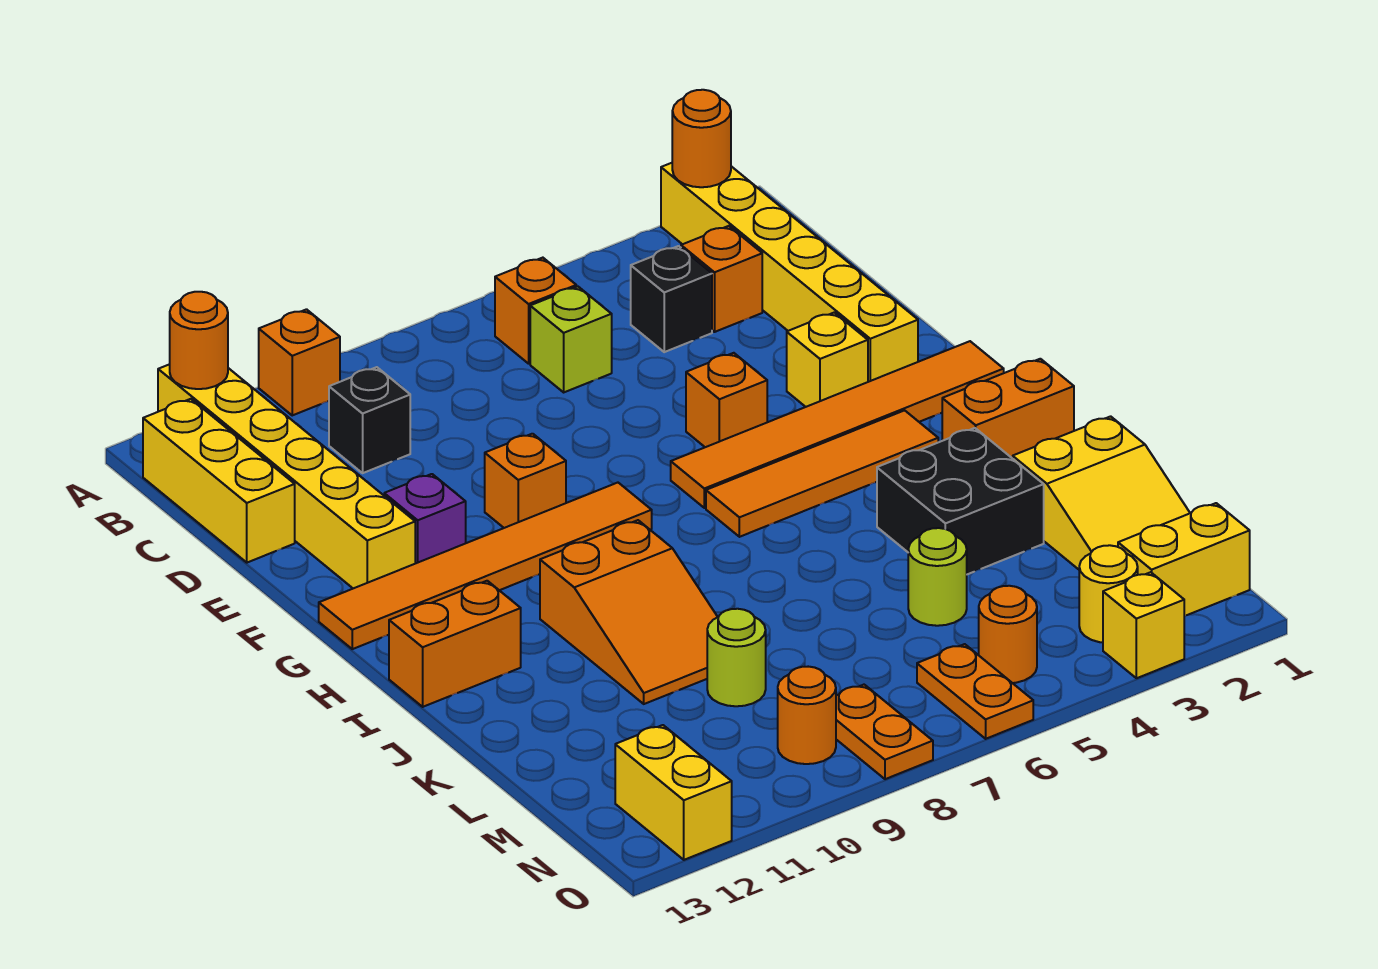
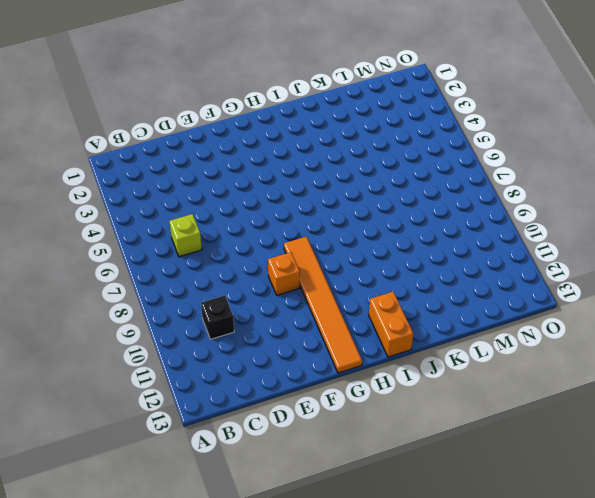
none -> yellow 1x6 brick [661,163,918,382]
none -> orange 1x1 brick [259,309,340,415]
none -> yellow 1x6 brick [158,364,415,588]
none -> orange 1x1 brick [495,258,576,364]

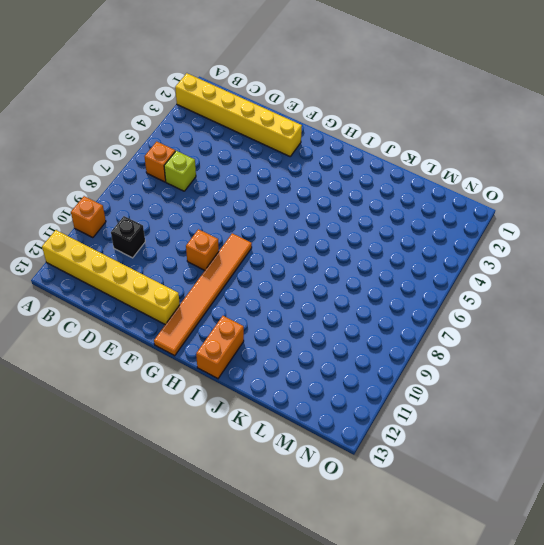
none -> yellow 1x3 brick [143,399,295,563]
none -> orange 1x1 brick [681,226,762,332]
none -> black 1x1 brick [631,246,712,352]
none -> yellow 1x1 brick [787,312,868,407]

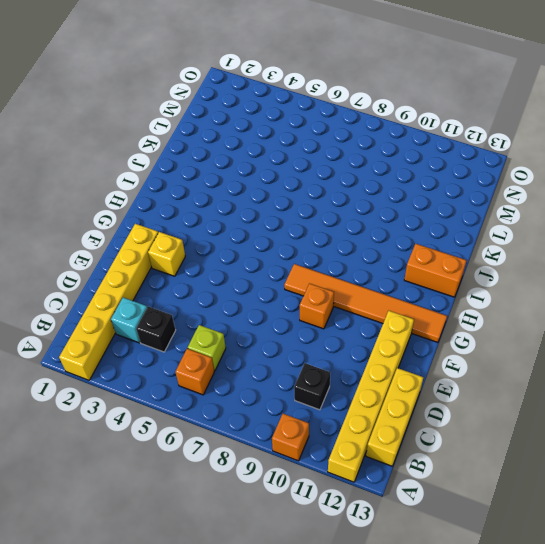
cyan 1x1 brick [111,298,147,343] -> orange 1x1 brick [681,226,762,332]
none -> orange 1x1 brick [686,353,767,447]
none -> purple 1x1 brick [384,474,466,563]
none -> orange 1x6 tile [671,341,1004,508]
none -> orange 1x4 tile [706,410,938,537]

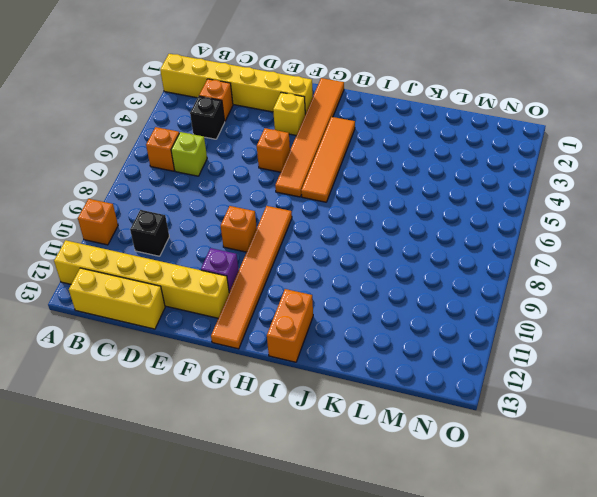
none -> orange 1x2 brick [942,359,1074,459]
none -> orange 2x3 slope [540,520,717,704]
none -> black 2x2 brick [877,428,1044,574]
none -> yellow 2x3 slope [1013,416,1190,569]

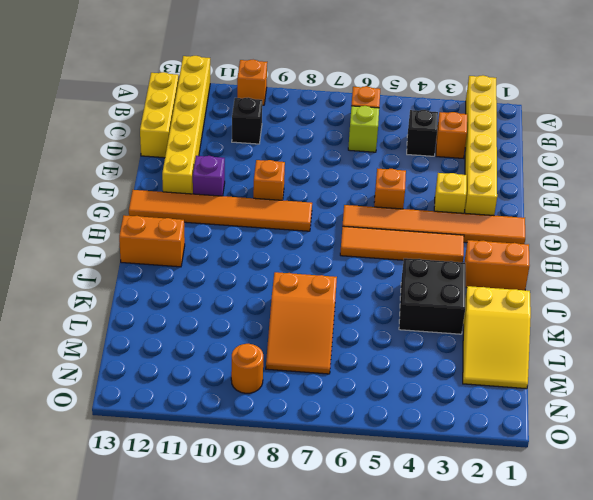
orange 2x3 slope [266,272,337,374] -> orange 2x3 slope moved to [540,520,717,704]
none -> lime 1x1 round brick [908,528,967,626]
none -> lime 1x1 round brick [707,609,766,706]
none -> yellow 1x2 brick [1118,503,1250,616]
none -> yellow 1x1 round brick [1079,545,1138,642]

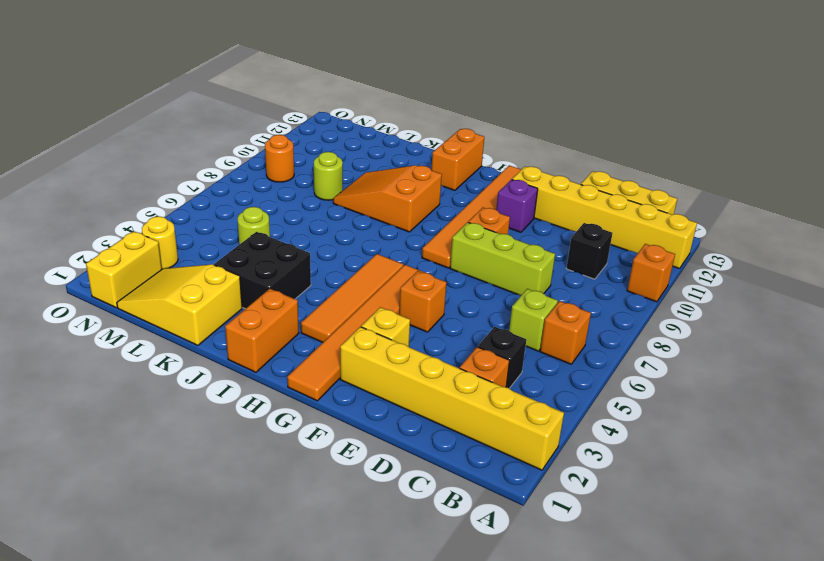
lime 1x3 brick [450,222,555,295] -> none
none -> orange 1x1 round brick [979,586,1037,683]
none -> orange 1x2 plate [917,644,1033,739]
none -> orange 1x2 plate [836,685,933,779]
none -> yellow 1x2 brick [615,725,732,860]

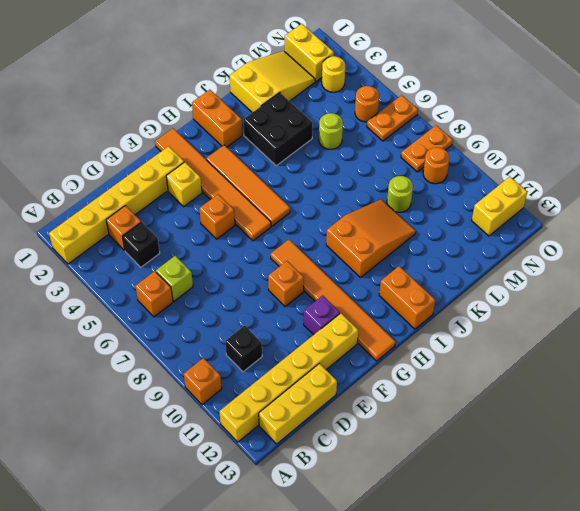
none -> yellow 1x1 brick [1103,572,1184,678]
none -> orange 1x1 round brick [672,90,731,187]
none -> orange 1x1 round brick [170,292,228,389]

